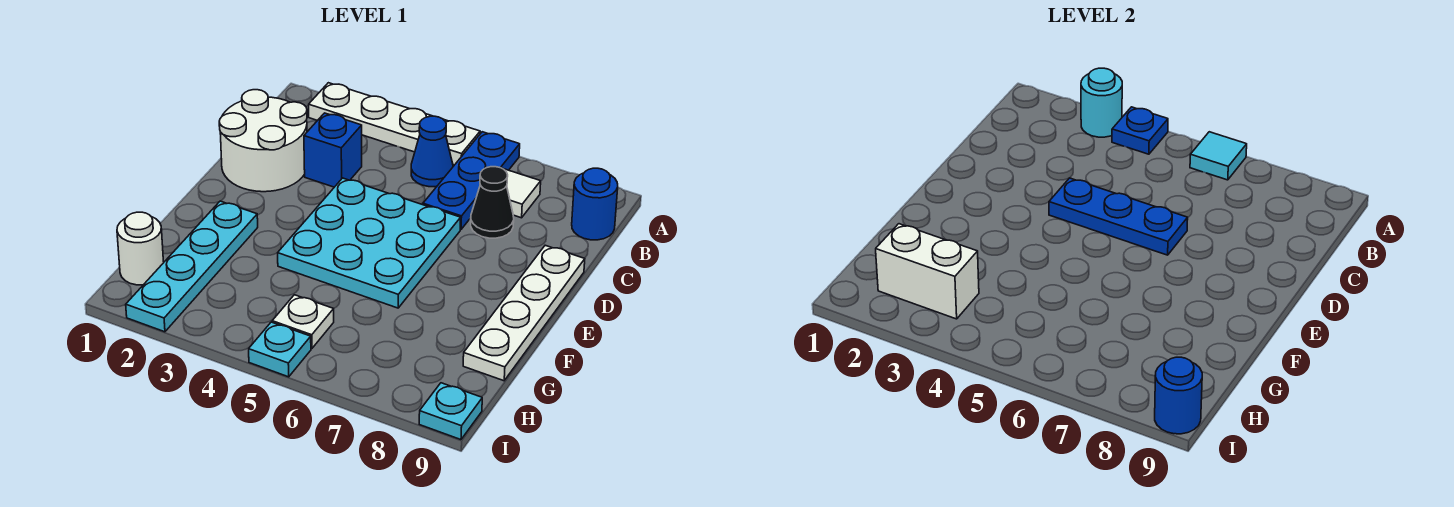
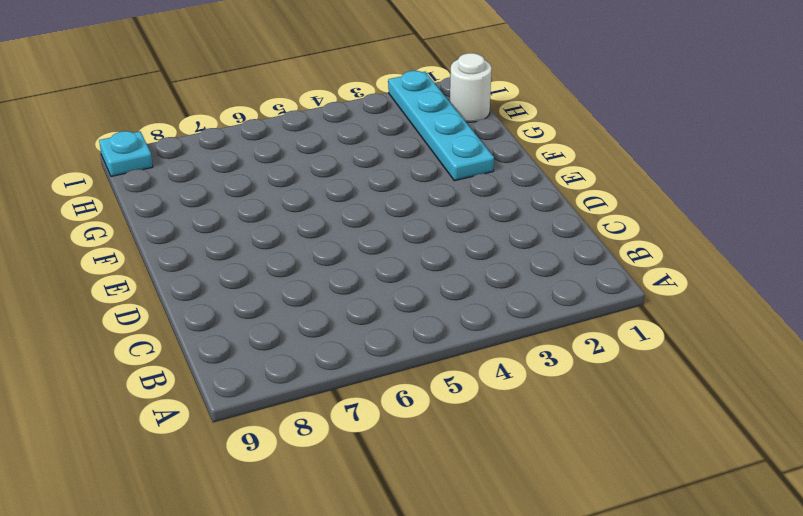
none -> white 1x4 plate [309,83,480,165]
none -> blue 1x3 plate [423,132,520,229]
none -> blue 1x1 cone [411,116,453,187]

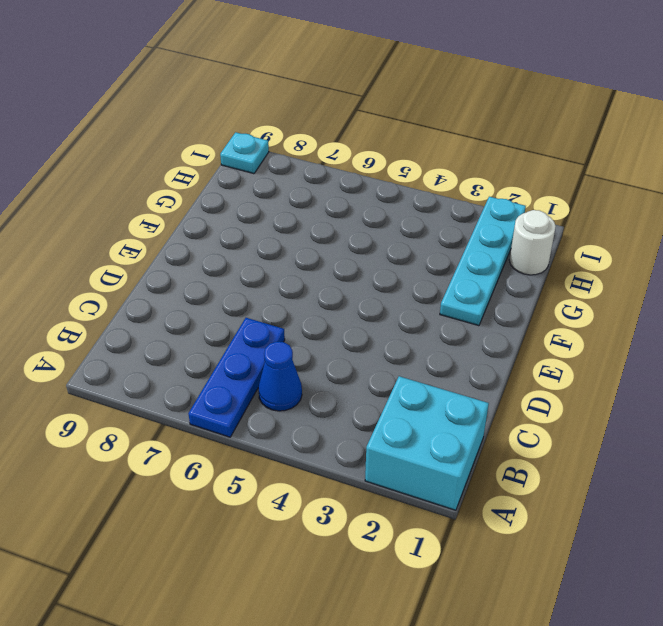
cyan 2x2 brick [365,376,489,510] -> white 1x4 plate [309,83,480,165]
none -> white 1x1 tile [504,169,541,218]
none -> blue 1x1 round brick [572,168,618,240]
none -> white 2x2 round brick [219,90,307,192]

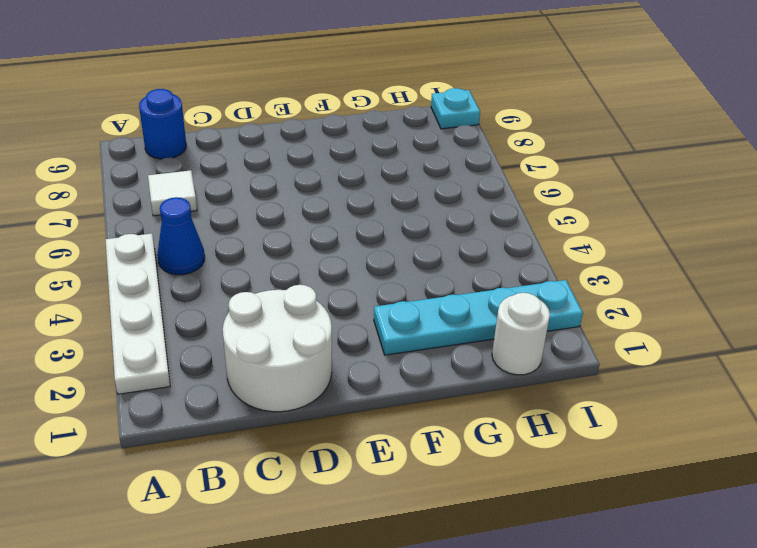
none -> blue 1x3 plate [423,132,520,229]
none -> blue 1x1 brick [304,113,362,187]
none -> black 1x1 cone [471,167,514,238]

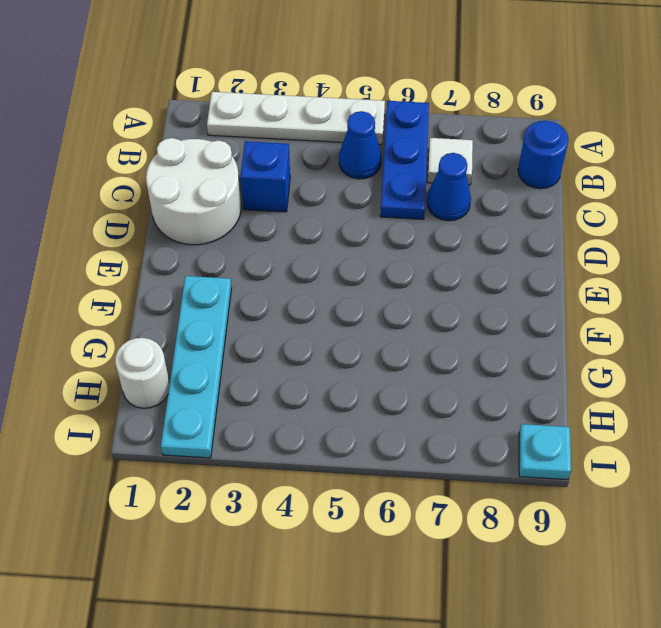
blue 1x1 cone [427,153,471,221] -> black 1x1 cone [471,167,514,238]
none -> cyan 3x3 plate [278,178,461,308]
none -> white 1x4 plate [463,245,585,381]
none -> white 1x1 plate [272,295,334,348]

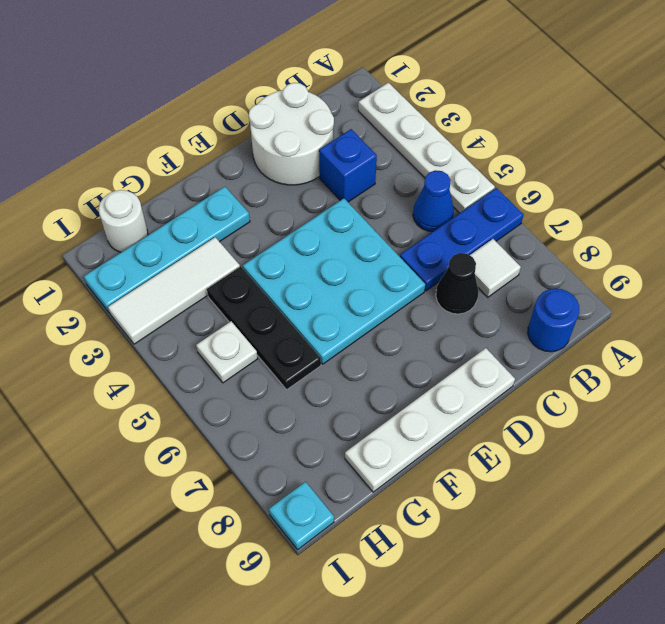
white 1x3 tile [108,237,240,344] -> none
black 1x3 plate [207,267,321,390] -> none
none -> cyan 1x1 plate [249,322,311,377]
none -> cyan 1x1 round brick [1081,68,1122,137]
none -> blue 1x1 plate [1112,107,1168,154]

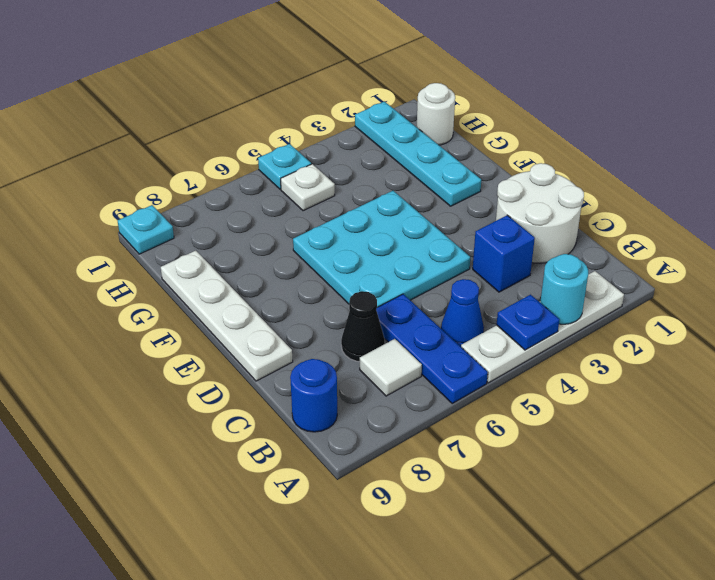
none -> cyan 1x1 tile [1190,132,1247,180]
none -> blue 1x3 plate [1049,178,1188,255]
none -> white 1x2 brick [876,224,979,319]

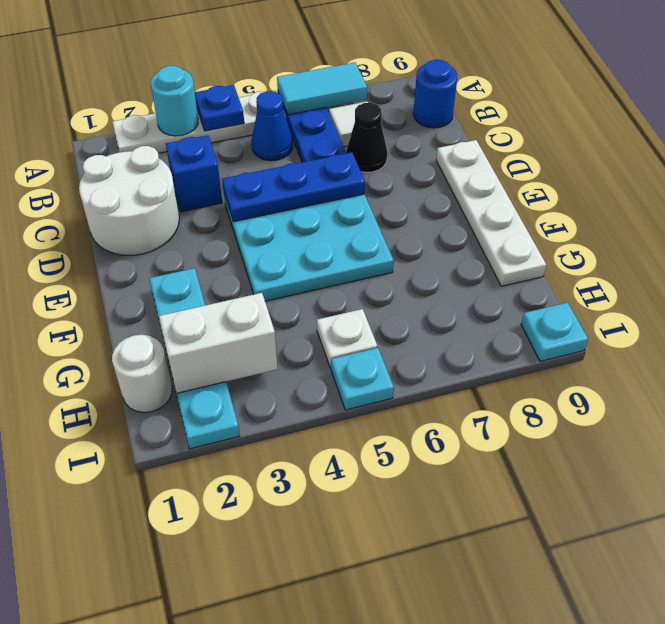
cyan 1x2 tile [277,62,367,115] -> cyan 1x1 tile [1190,132,1247,180]
none -> blue 1x1 round brick [1155,357,1202,434]

